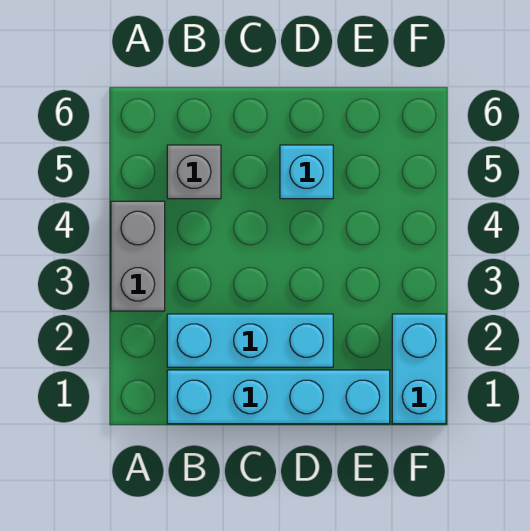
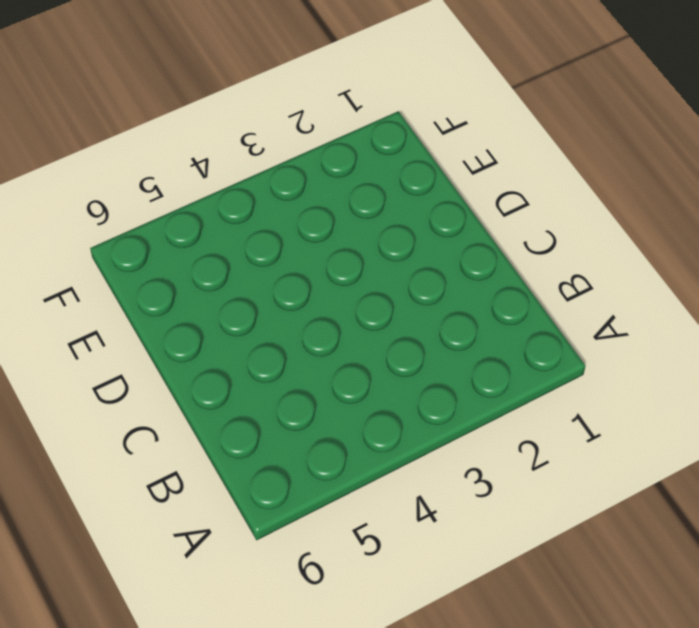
none -> grey 1x2 brick [111,201,165,311]
none -> cyan 1x4 brick [167,370,390,424]

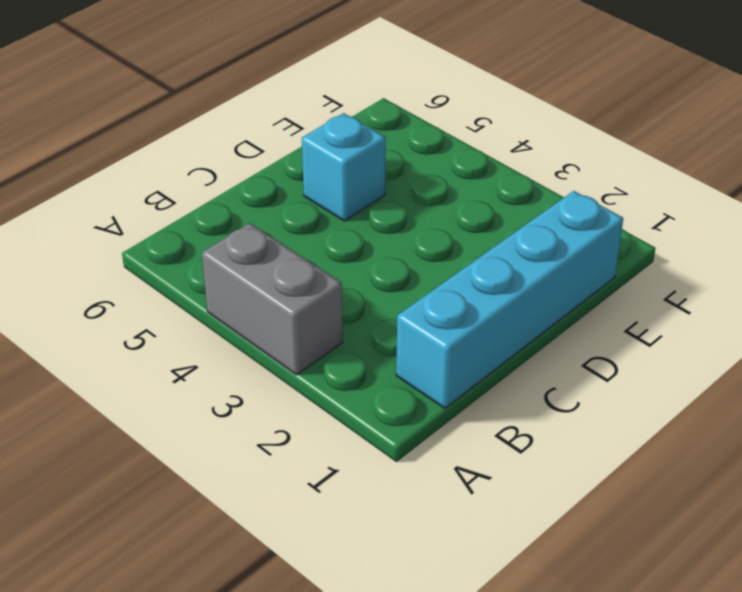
none -> cyan 1x3 brick [167,314,333,367]
none -> grey 1x1 brick [167,145,221,199]

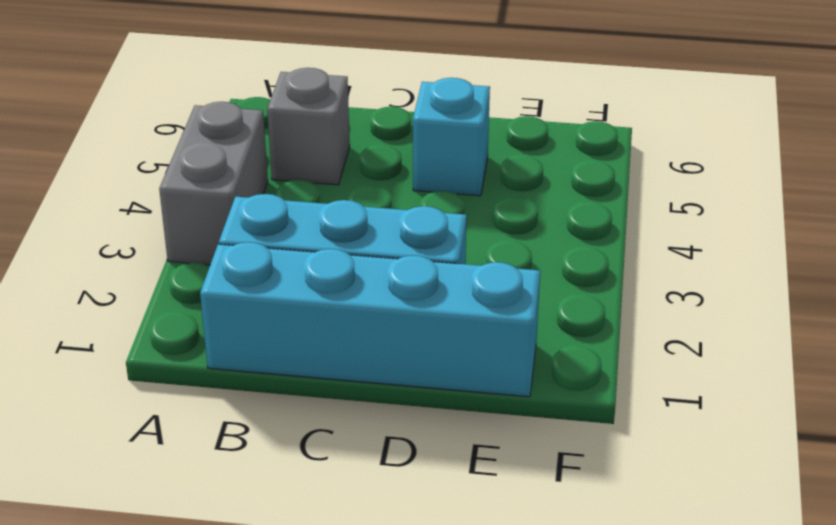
none -> cyan 1x2 brick [392,314,446,424]

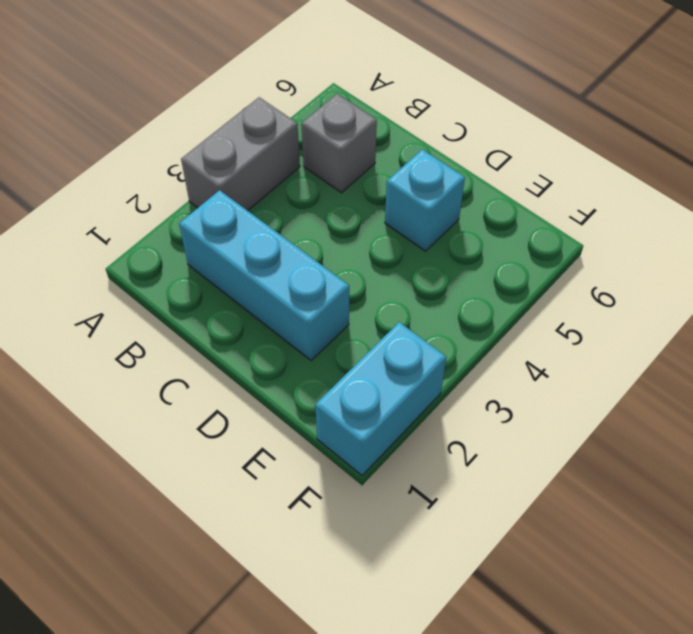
none -> cyan 1x4 brick [167,370,390,424]

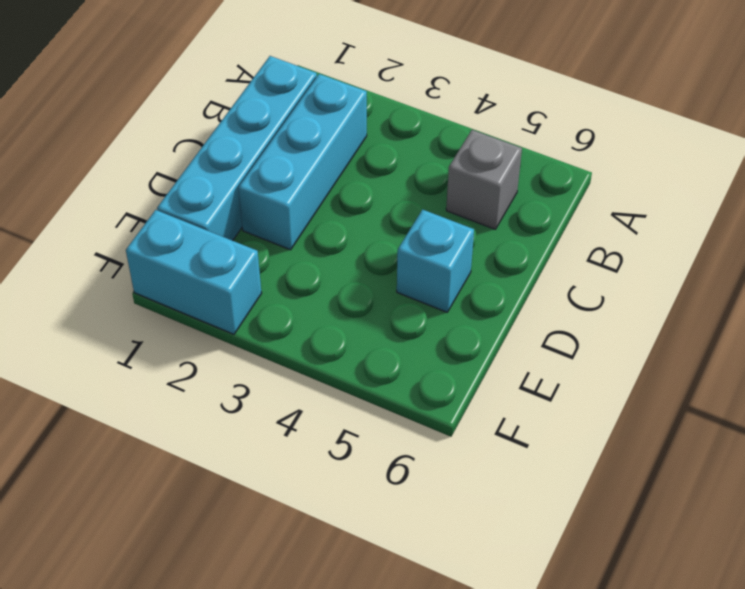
none -> grey 1x2 brick [111,201,165,311]

